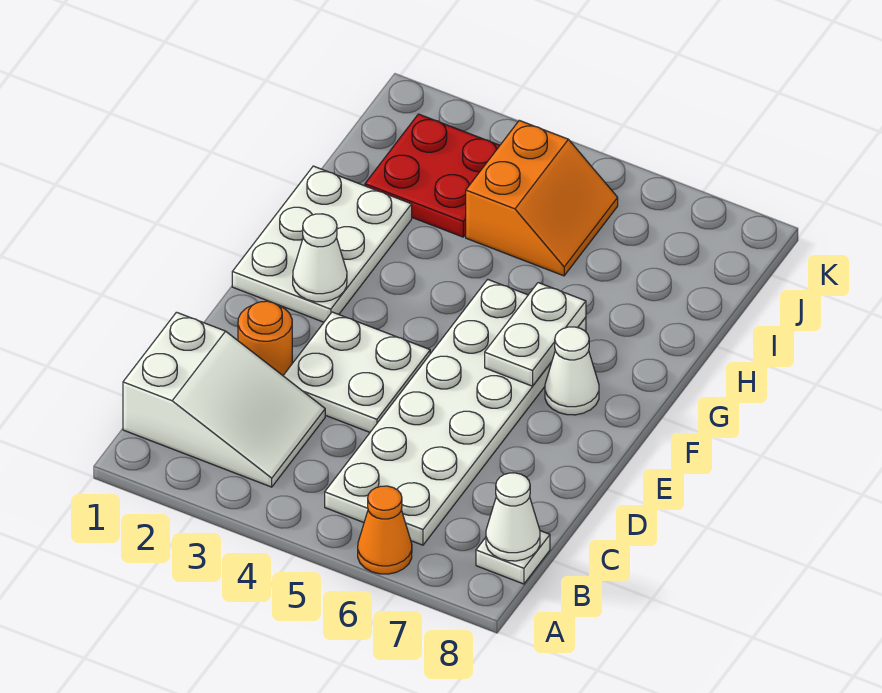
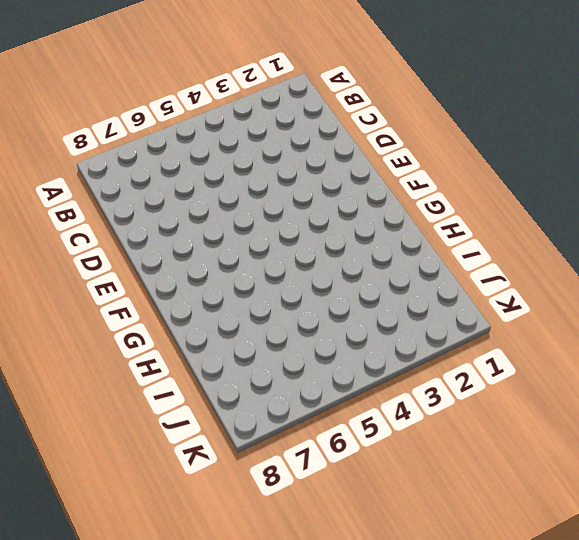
none -> orange 1x1 cone [358,486,412,574]
none -> white 2x3 slope [123,312,325,487]
none -> white 2x6 plate [325,279,586,545]

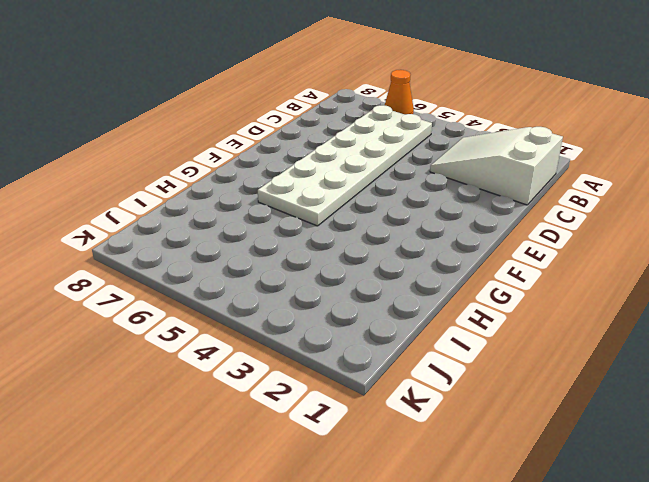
none -> white 1x1 plate [476,531,550,584]
none -> orange 1x1 round brick [238,301,292,375]
none -> white 2x2 plate [283,312,430,432]

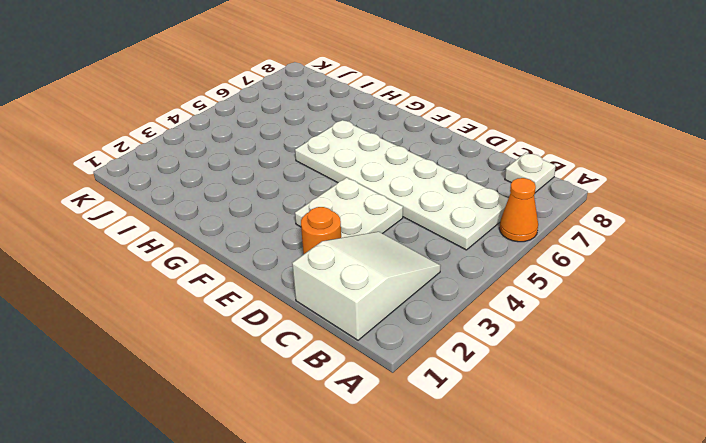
none -> white 2x3 plate [232,166,412,322]
none -> white 1x1 cone [545,327,599,415]
none -> red 2x2 plate [365,114,500,237]

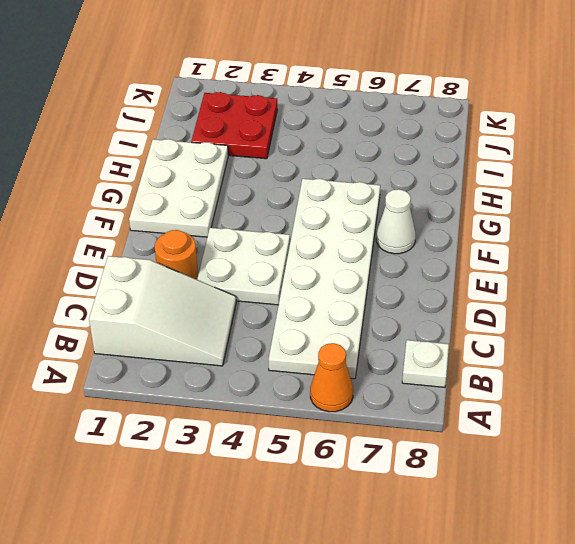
none -> orange 2x2 slope [466,120,618,276]
none -> white 1x1 cone [486,473,540,561]
none -> white 1x1 cone [293,214,347,302]

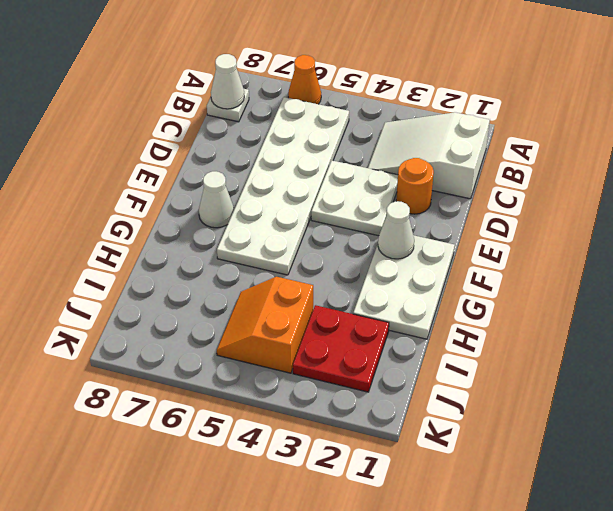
none -> white 1x2 plate [485,283,586,386]

